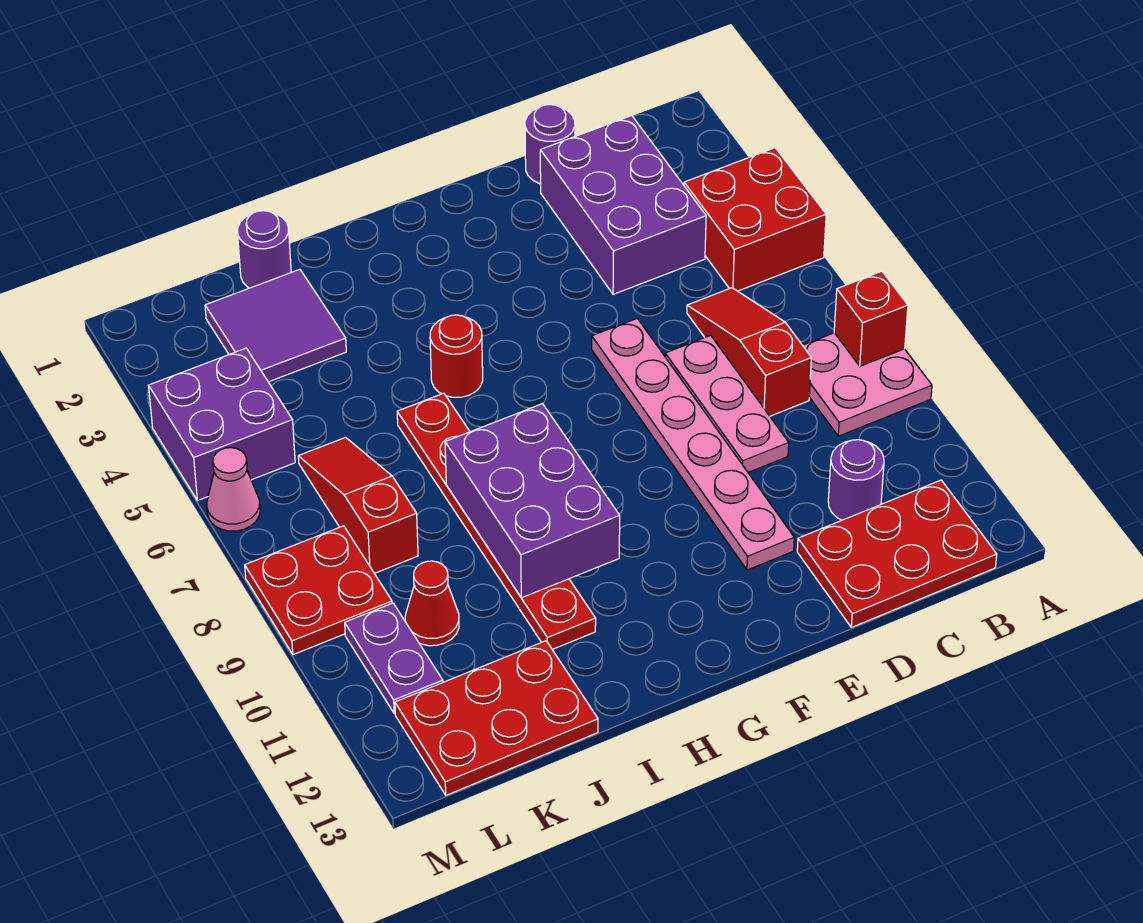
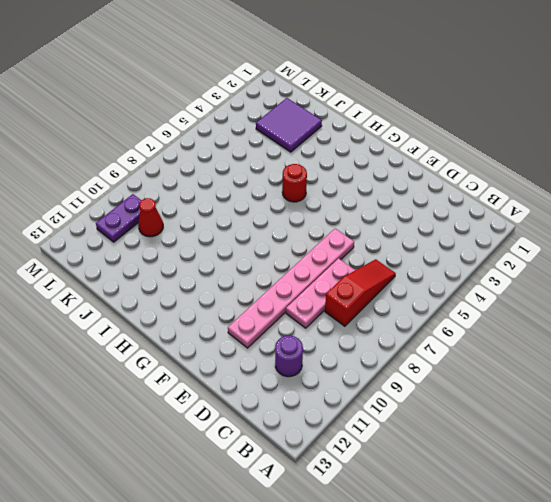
none -> red 2x2 brick [684,148,826,291]
none -> pink 2x2 plate [803,333,932,436]
none -> red 2x3 plate [797,480,997,627]

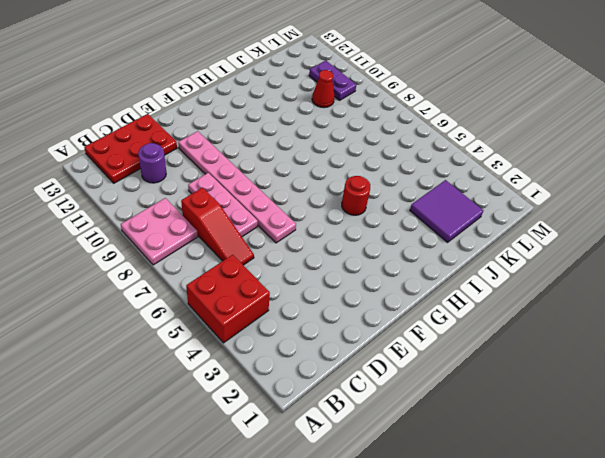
none -> purple 2x3 brick [540,116,706,294]
none -> purple 1x1 round brick [525,104,575,184]
none -> red 1x6 plate [397,393,596,649]

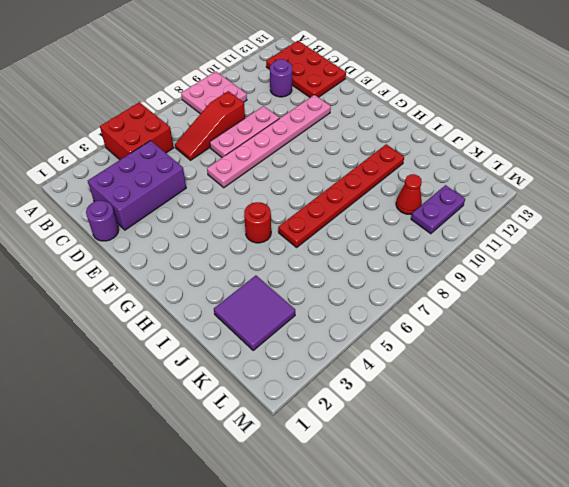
none -> purple 1x1 round brick [238,211,291,288]
none -> red 2x3 plate [395,641,598,795]
none -> red 1x3 slope [298,437,418,573]

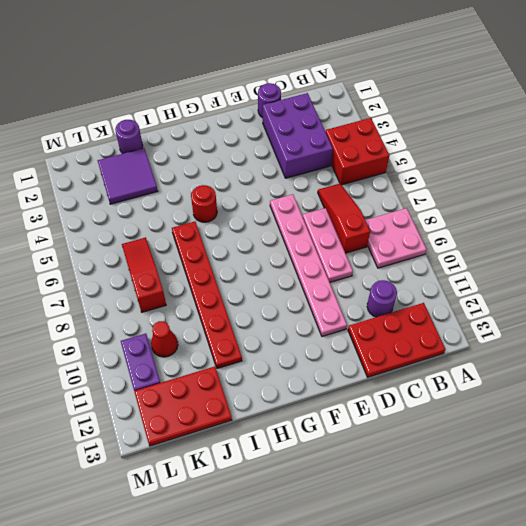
none -> purple 2x2 brick [149,348,295,501]
none -> red 2x2 plate [245,526,392,655]
none -> pink 1x1 cone [207,448,260,531]

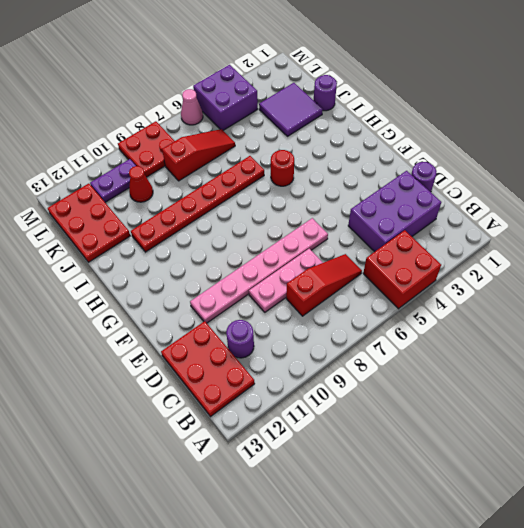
none -> pink 2x2 plate [803,333,932,436]
none -> red 1x1 brick [834,271,908,366]
none -> purple 2x3 brick [445,404,620,598]

